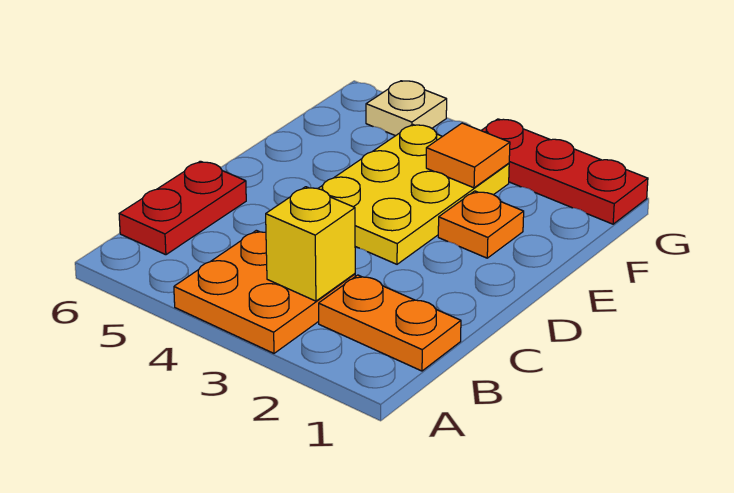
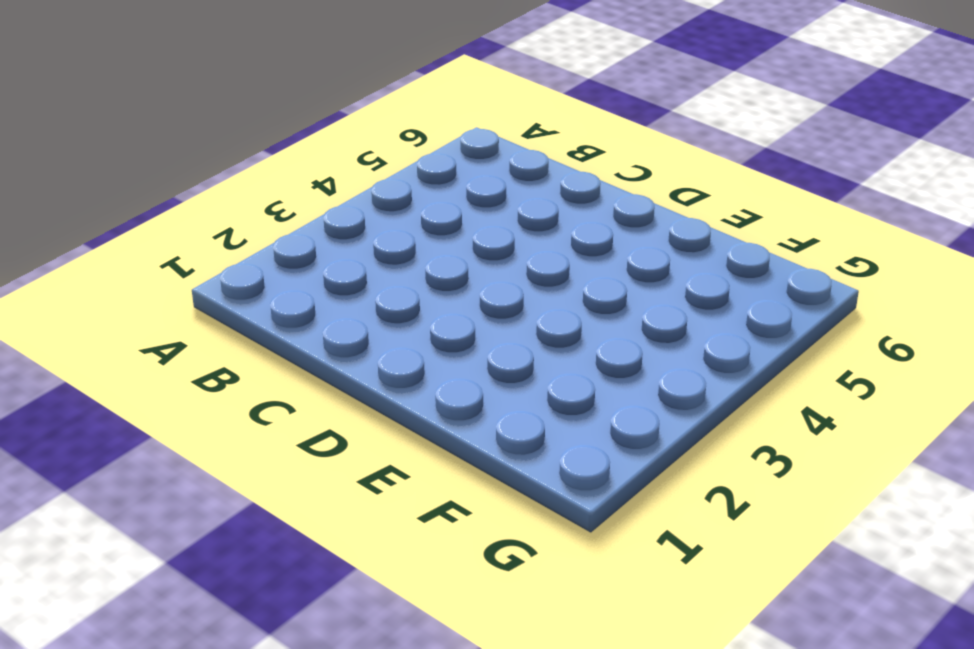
none -> orange 2x2 plate [174,230,355,353]
none -> orange 1x2 plate [319,275,461,371]

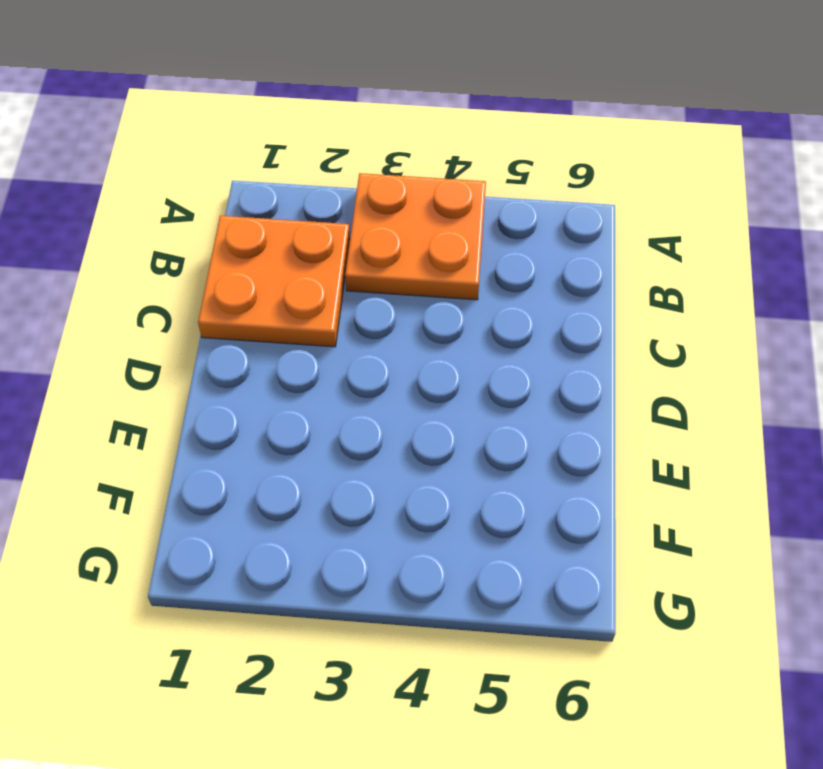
orange 2x2 plate [198,216,350,347] -> orange 1x2 plate [319,275,461,371]
none -> red 1x2 plate [119,161,246,255]
none -> yellow 2x3 plate [318,124,509,264]

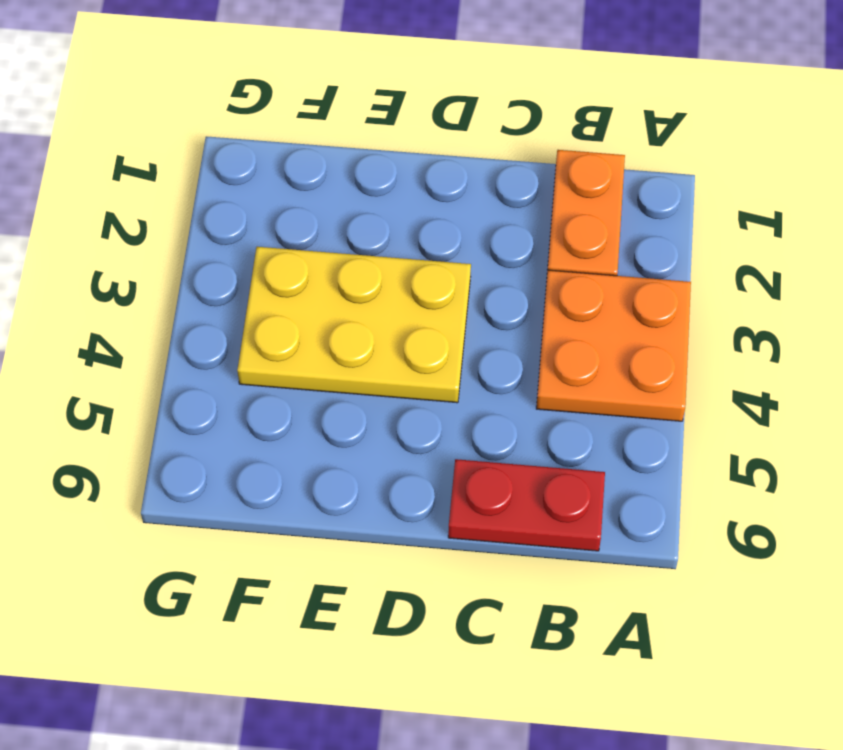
none -> orange 1x1 plate [438,191,524,258]
none -> red 1x3 plate [481,119,648,224]

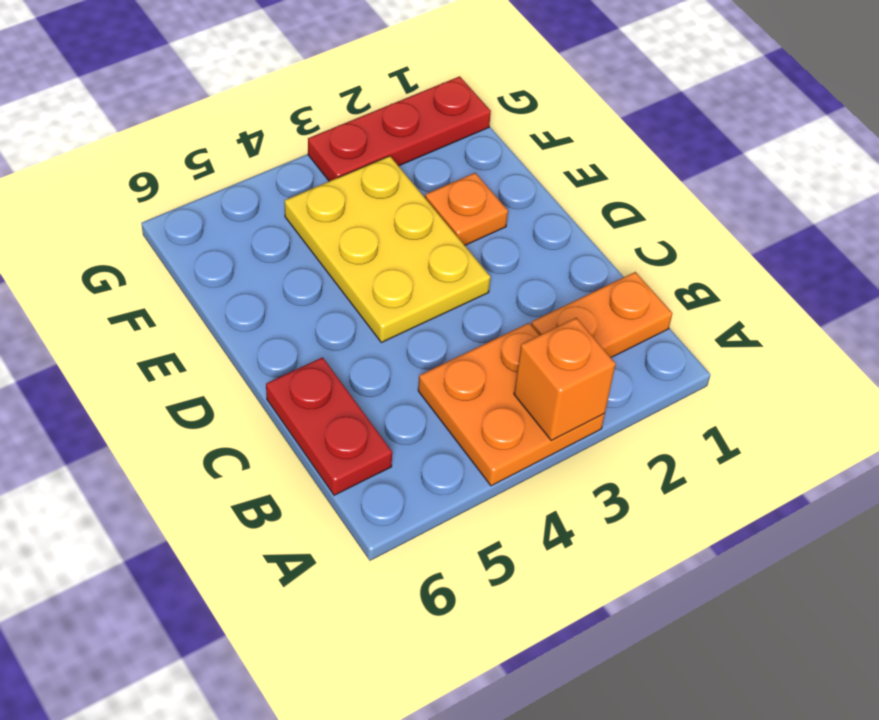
orange 1x1 brick [514,318,616,440] -> none
none -> tan 1x1 plate [366,81,447,136]
none -> yellow 1x1 brick [266,187,355,301]

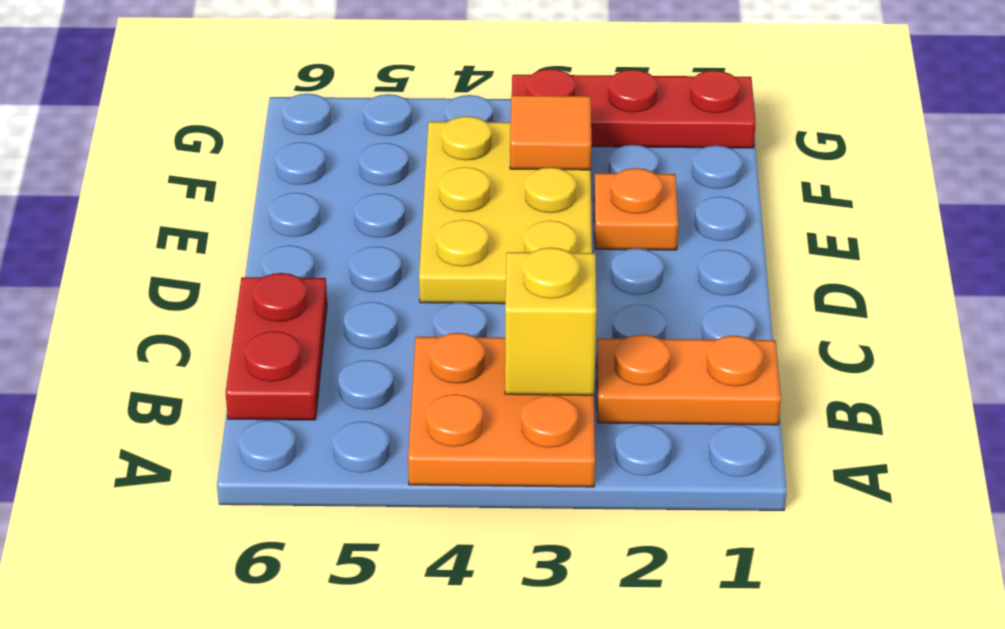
none -> tan 1x1 plate [366,81,447,136]

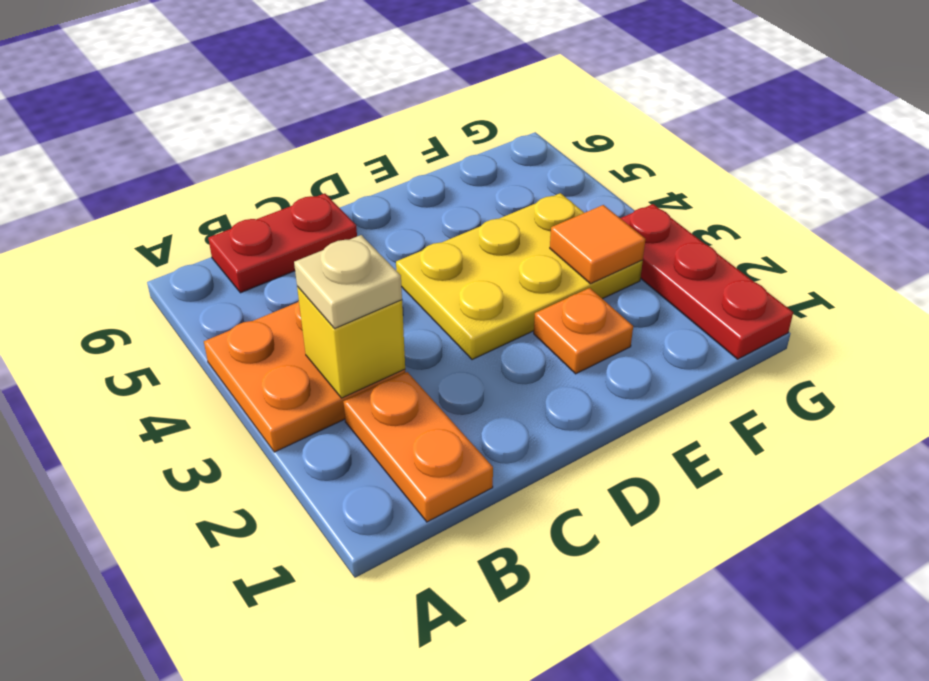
tan 1x1 plate [294,235,402,329] -> tan 1x1 plate moved to [366,81,447,136]

